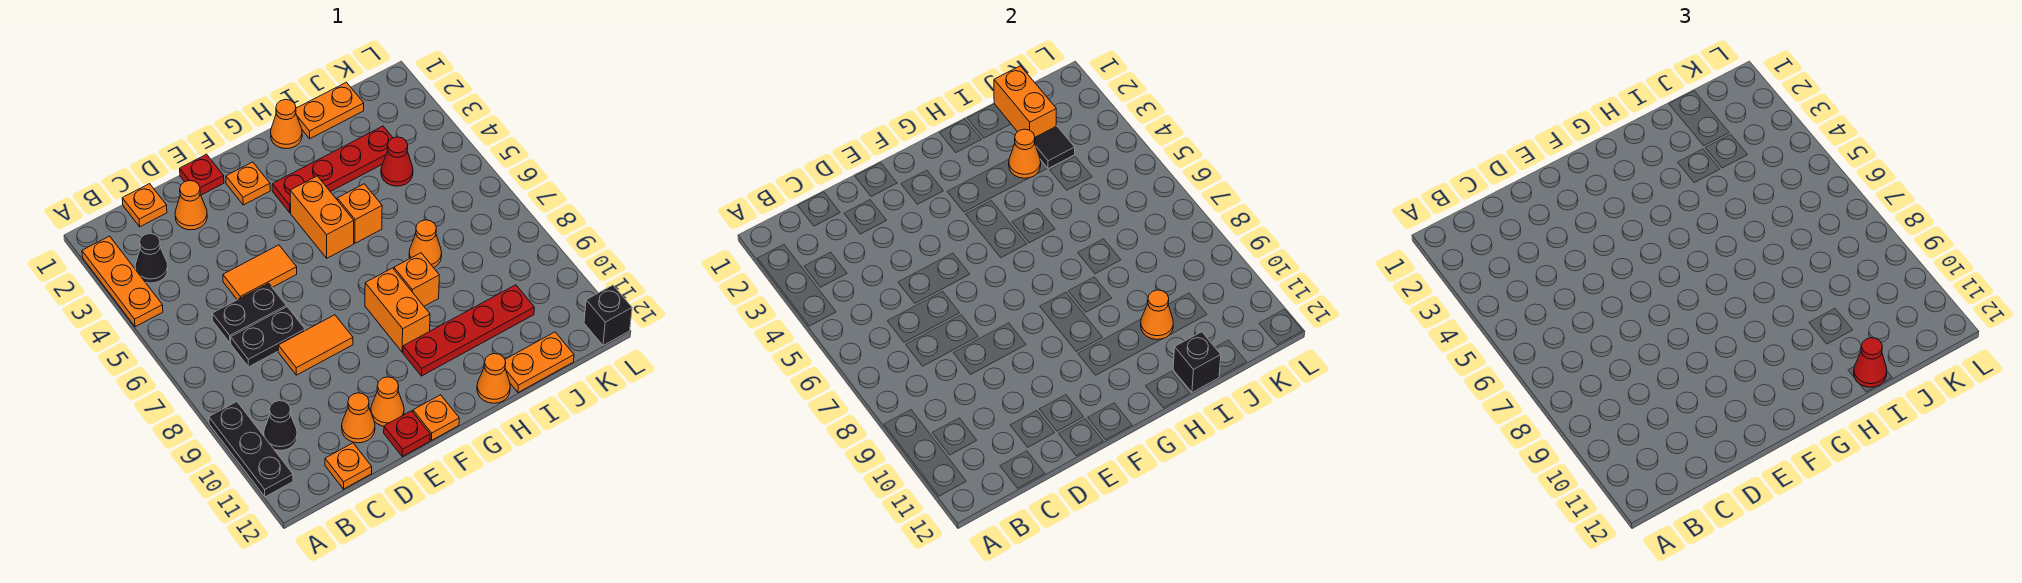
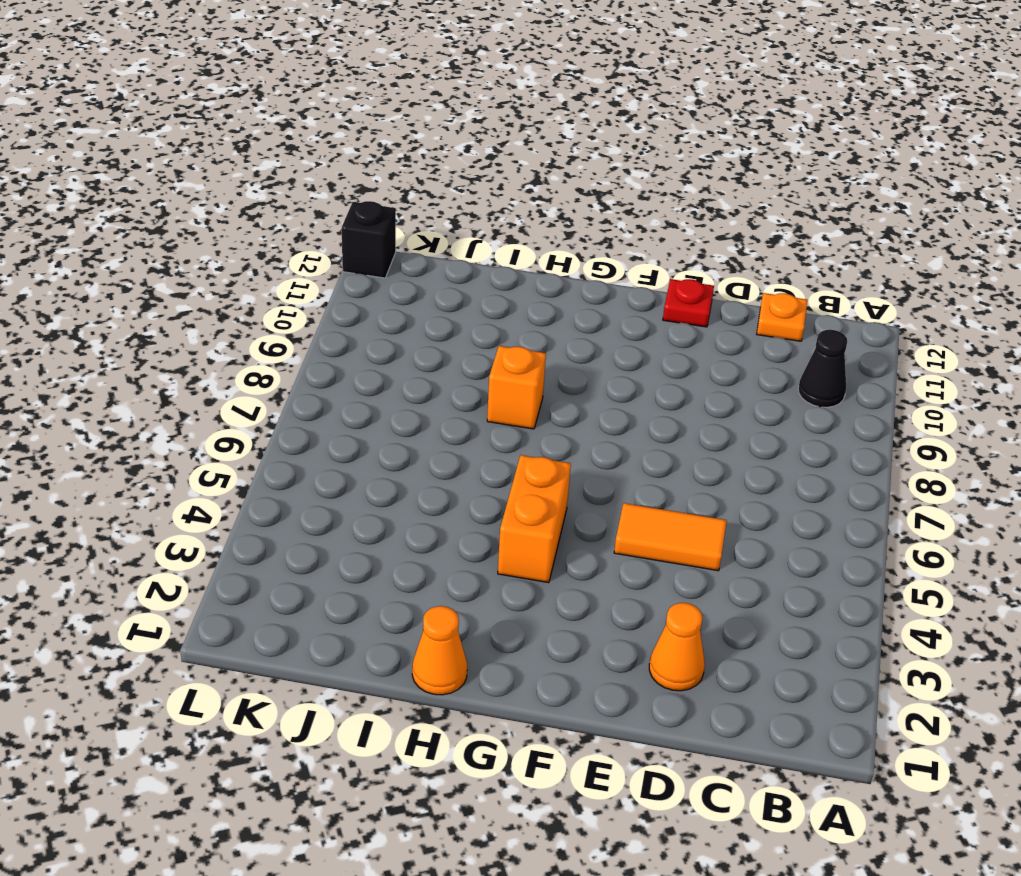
none -> orange 1x3 plate [82,236,163,327]
none -> black 1x3 plate [209,402,293,497]
none -> black 1x1 cone [135,234,168,283]
none -> orange 1x1 plate [122,184,167,227]

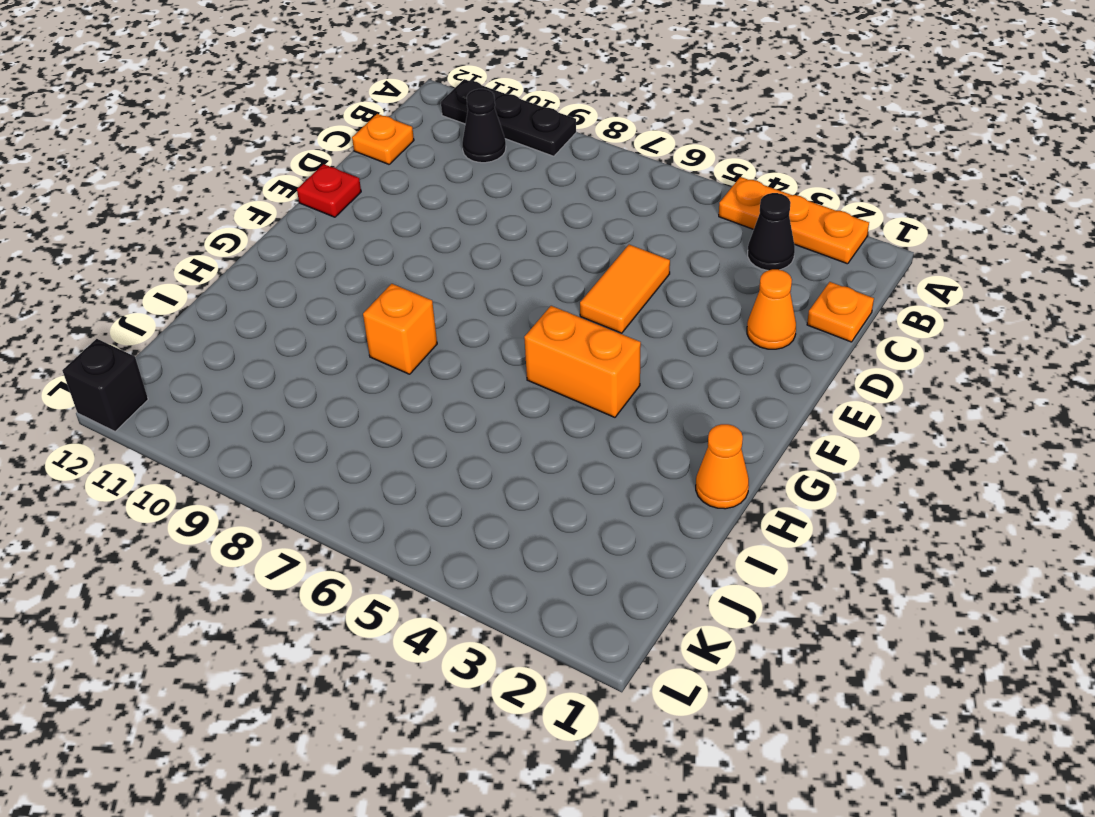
none -> black 1x2 plate [212,283,286,343]
none -> black 1x2 plate [231,307,305,367]
none -> orange 1x2 tile [278,315,353,375]
none -> orange 1x1 cone [342,393,375,443]

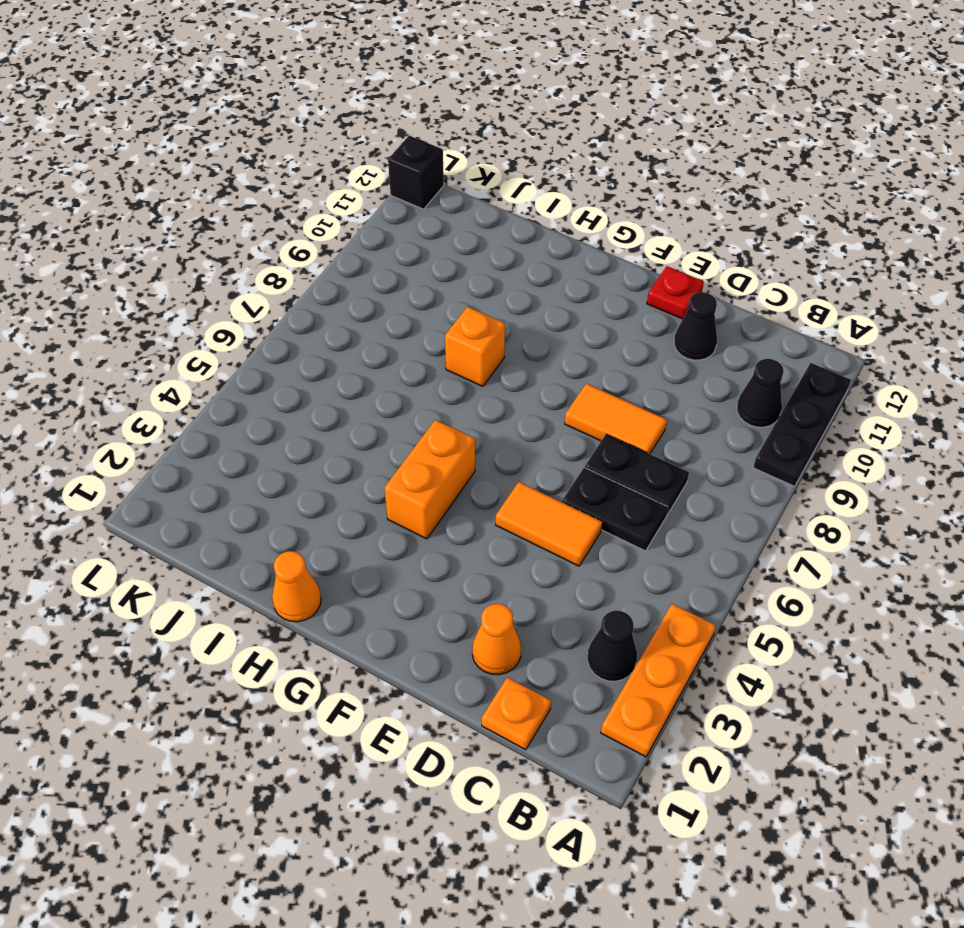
black 1x1 cone [674,292,717,360] -> orange 1x1 cone [342,393,375,443]
none -> orange 1x1 plate [325,443,372,489]
none -> red 1x1 plate [180,154,224,195]
none -> orange 1x1 cone [371,377,404,426]
none -> orange 1x1 plate [226,162,270,205]

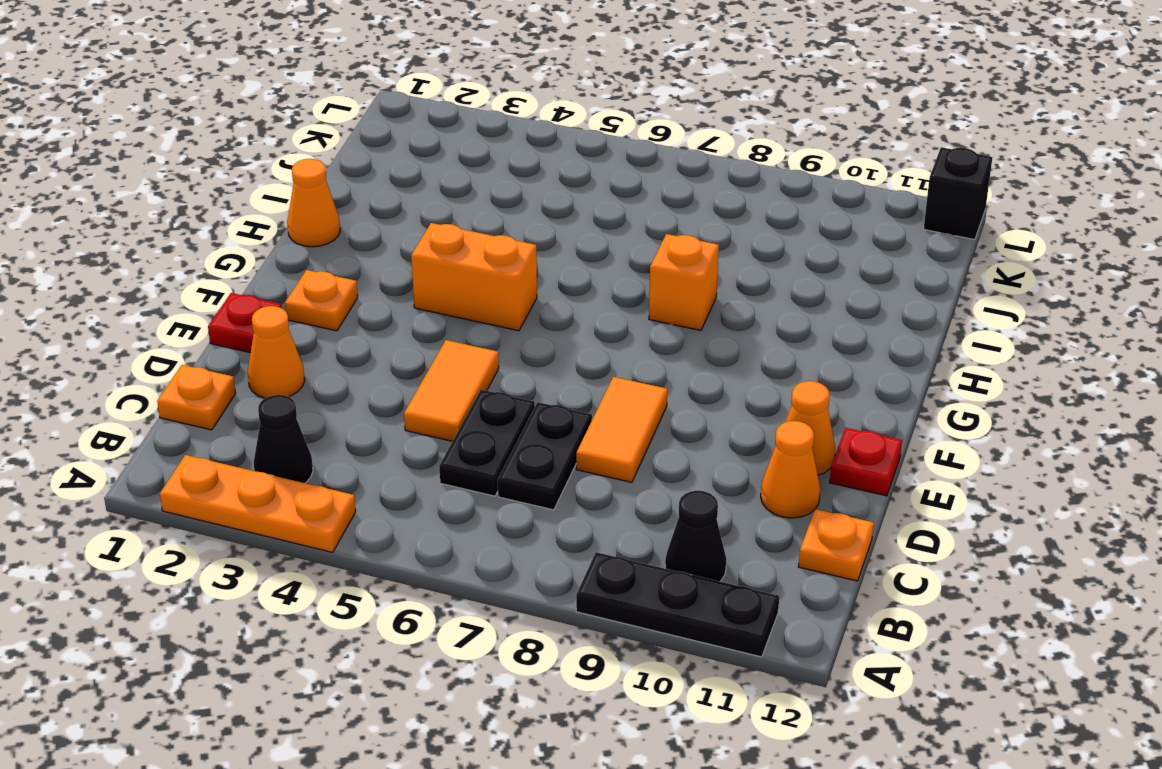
none -> orange 1x1 plate [413,395,459,440]
none -> red 1x4 plate [272,126,393,213]
none -> orange 1x2 brick [365,268,430,352]
none -> red 1x4 plate [403,285,534,376]

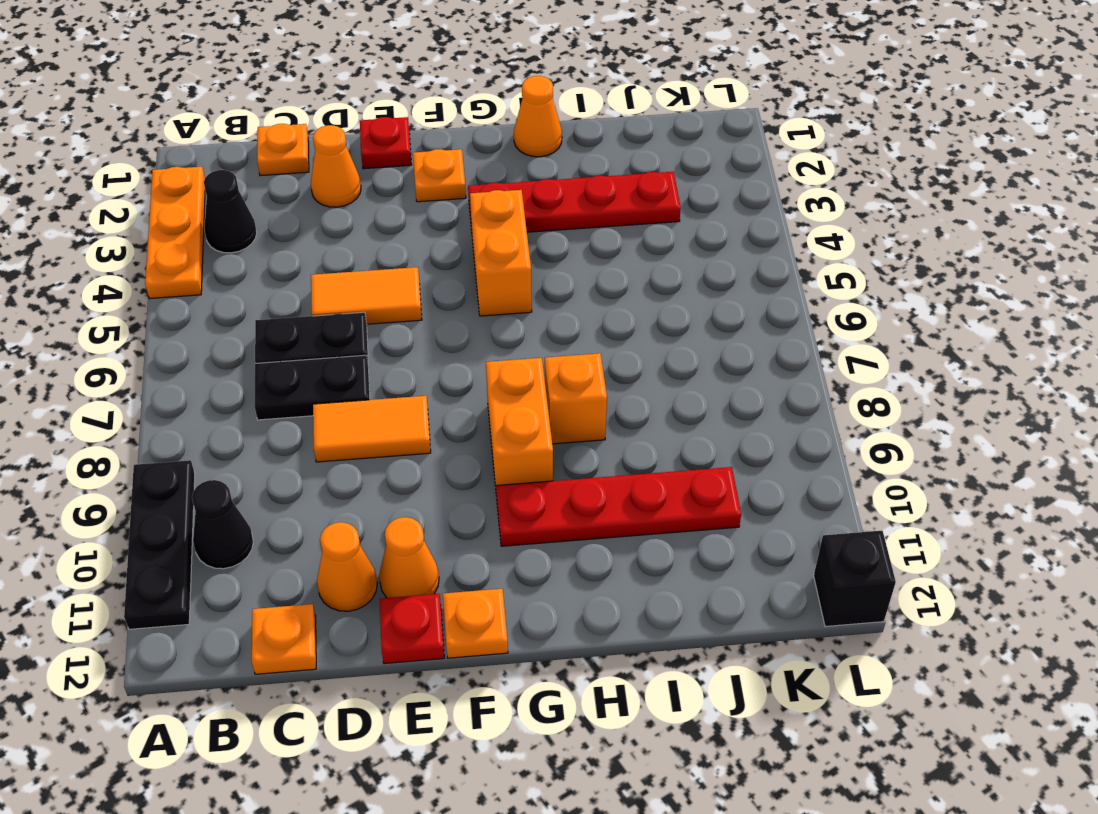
none -> orange 1x1 brick [337,184,382,243]
none -> orange 1x1 cone [477,354,510,403]
none -> orange 1x2 plate [296,82,364,139]
none -> orange 1x1 cone [409,220,442,268]

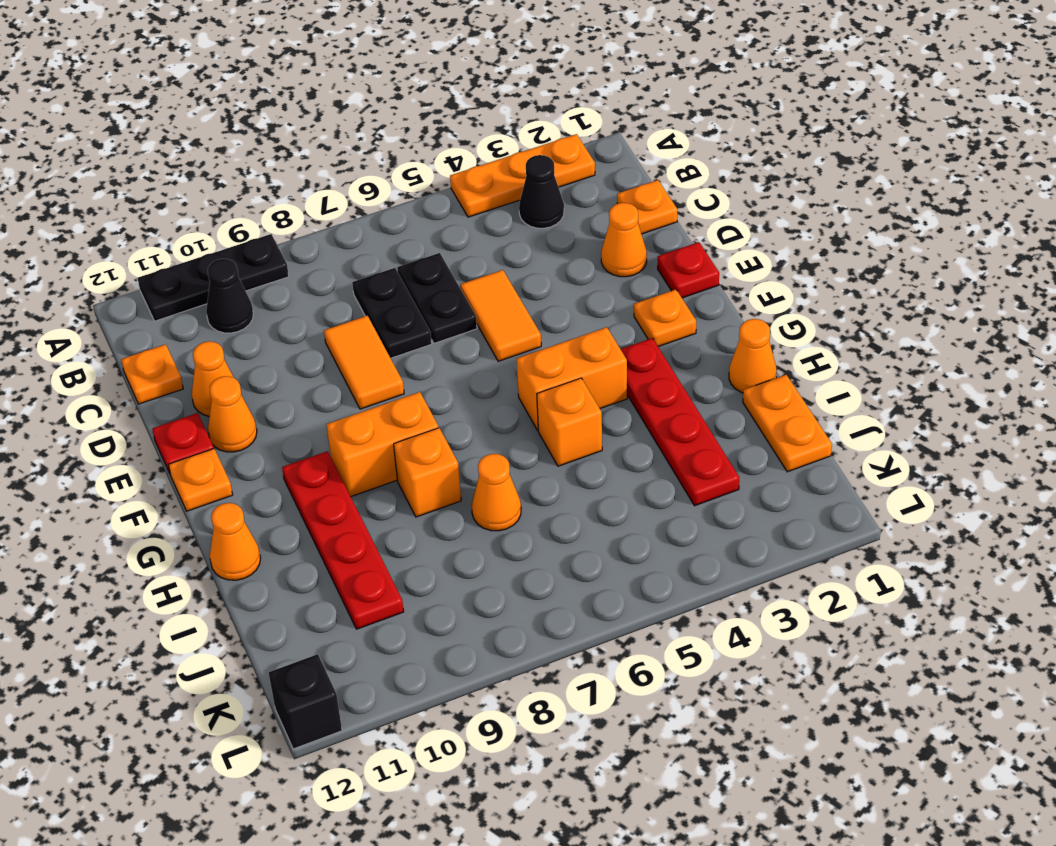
none -> orange 1x2 plate [505,332,574,393]
none -> red 1x1 cone [381,137,413,186]
none -> orange 1x1 cone [1009,129,1041,178]
none -> orange 1x1 cone [1141,290,1173,340]

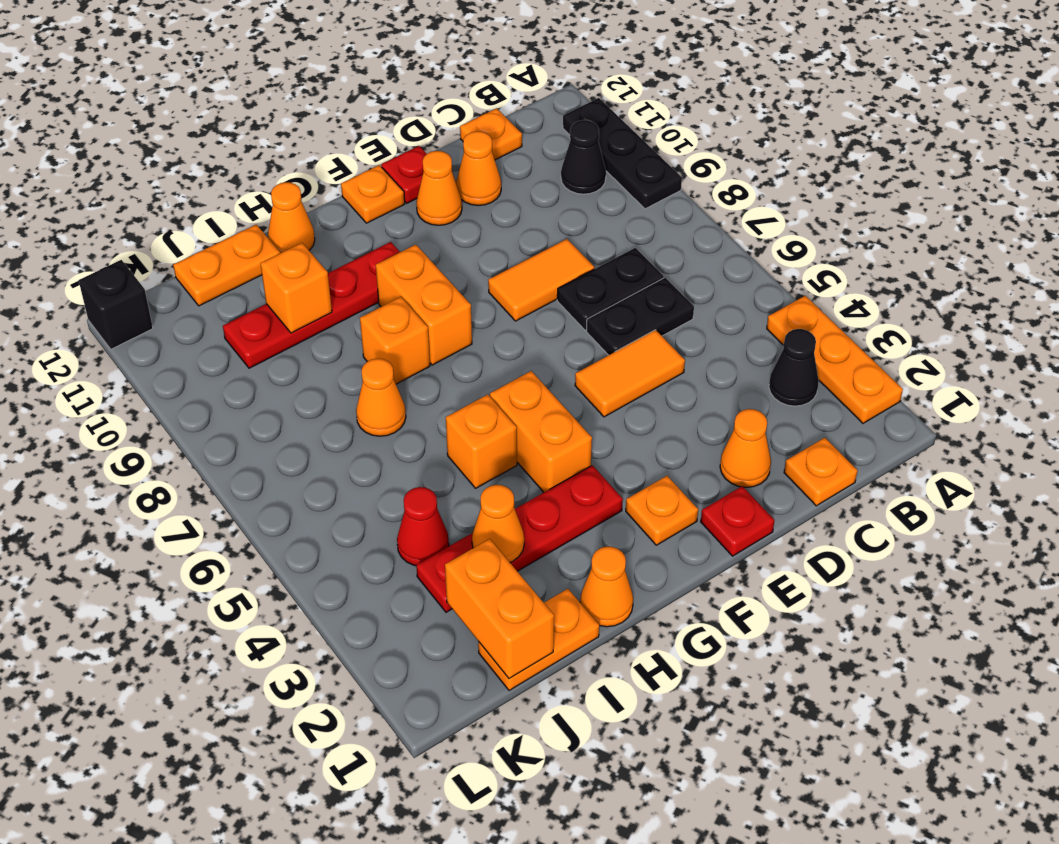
orange 1x1 brick [260,243,332,333] -> orange 1x1 cone [1141,290,1173,340]
none -> black 1x1 brick [1173,332,1221,393]
none -> black 1x1 tile [1035,126,1075,169]
none -> red 1x1 cone [1854,338,1887,387]

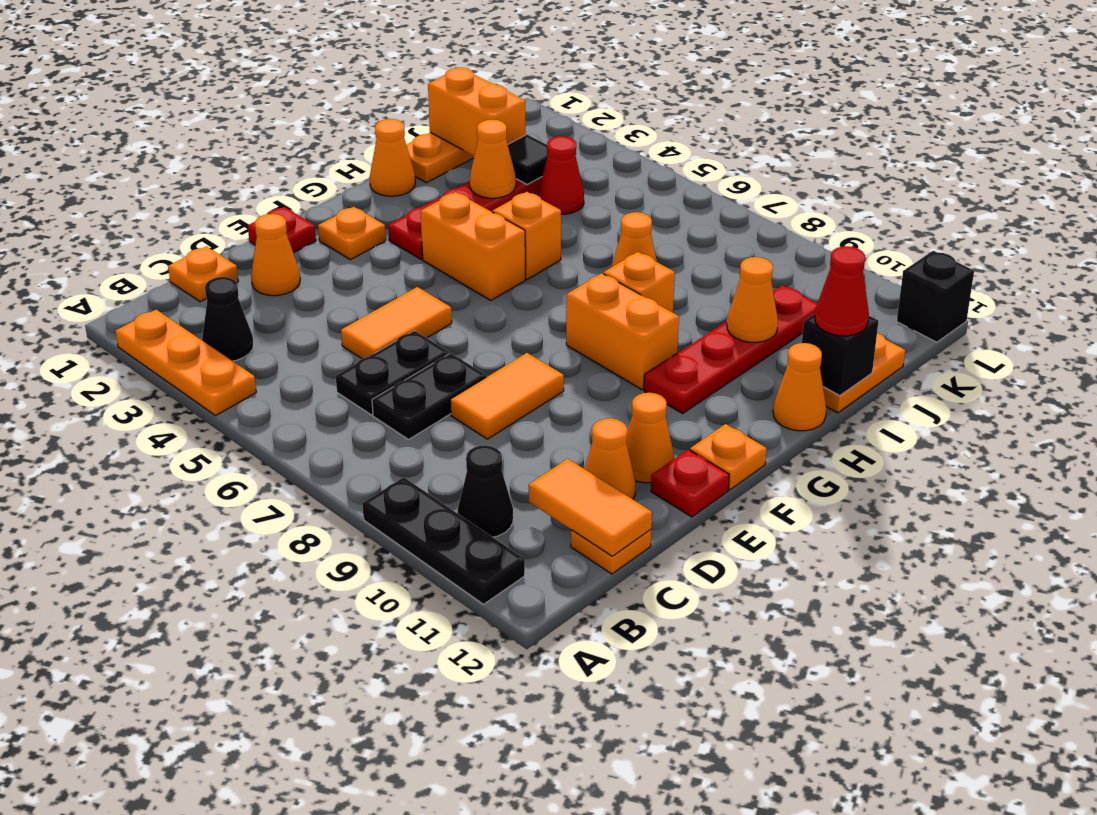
orange 1x2 tile [529,459,652,556] -> none

